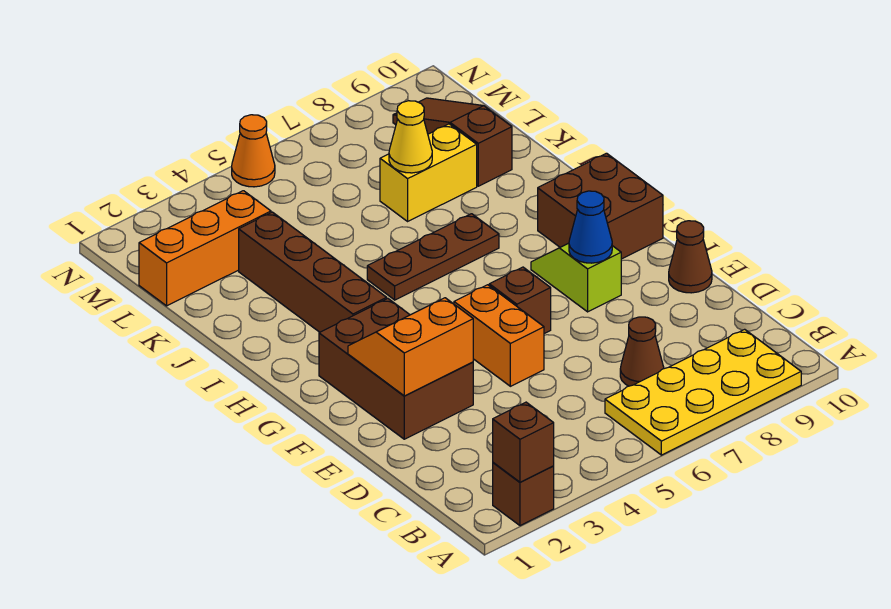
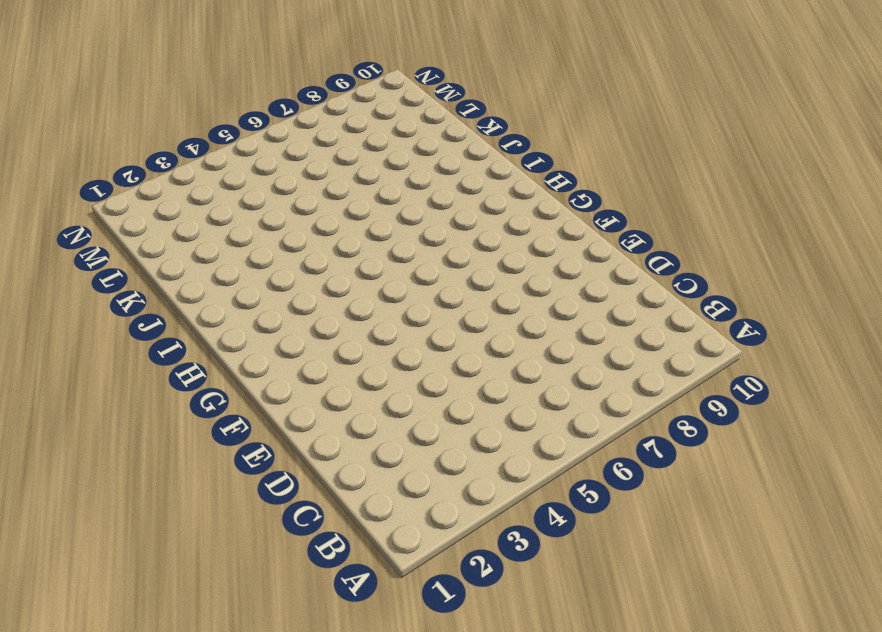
none -> brown 1x1 brick [493,463,554,526]
none -> yellow 2x4 plate [605,329,801,455]
none -> brown 1x1 cone [620,317,664,386]

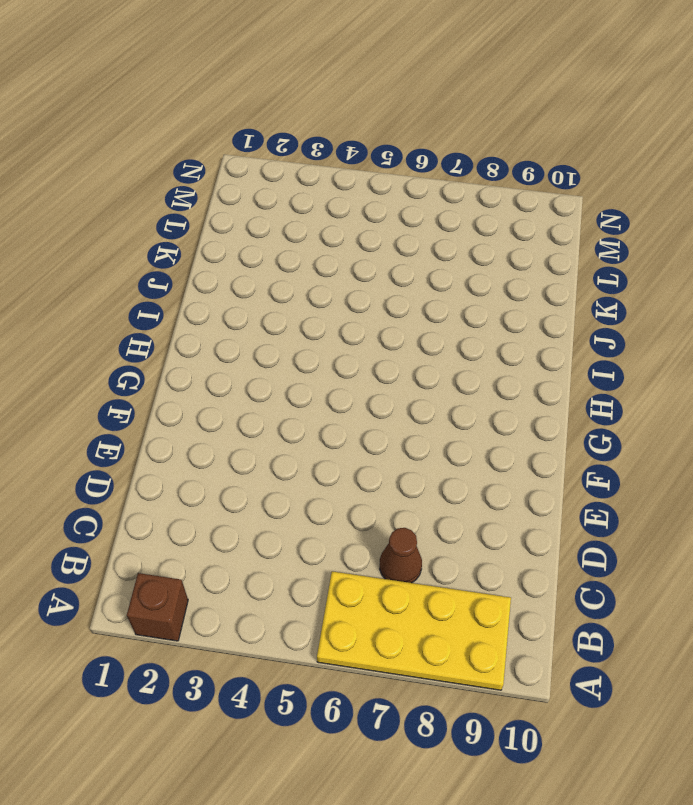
none -> brown 2x3 brick [319,299,473,439]
none -> orange 1x2 brick [454,285,544,386]
none -> brown 1x1 cone [669,221,712,293]

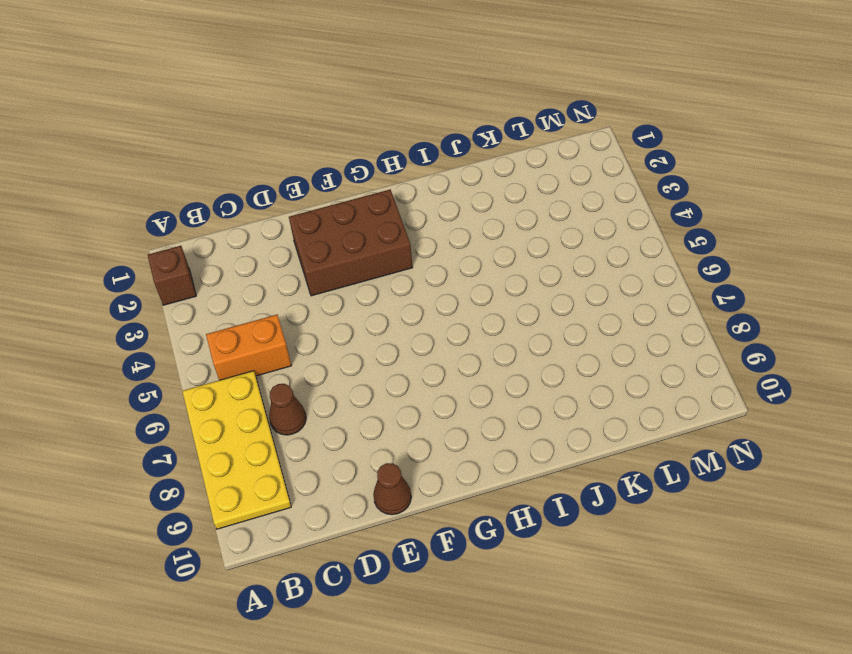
orange 1x2 brick [206,315,292,380] -> orange 1x2 brick moved to [454,285,544,386]
none -> brown 1x1 brick [489,267,551,334]
none -> lime 1x2 slope [531,243,621,312]
none -> brown 2x2 brick [538,153,663,259]

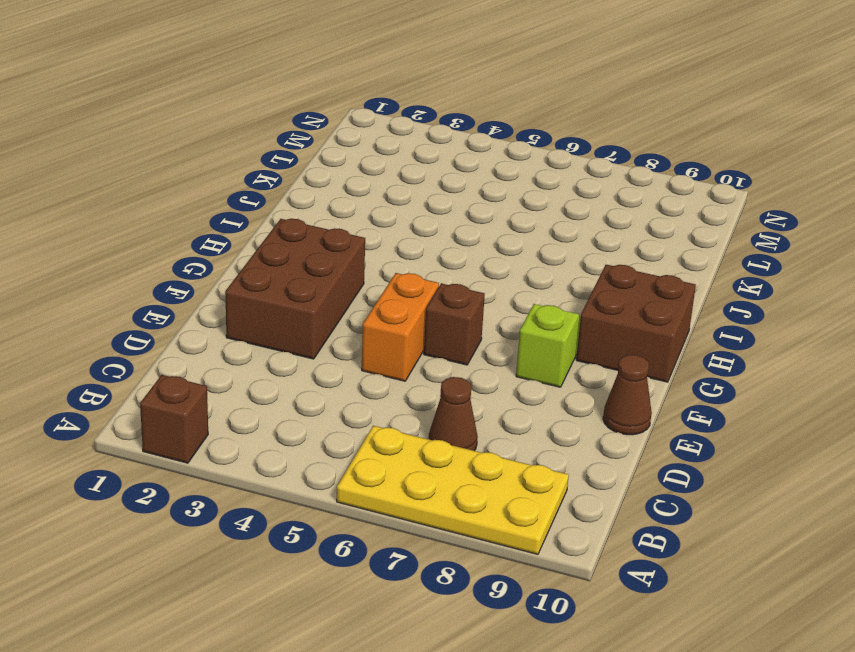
none -> brown 1x4 brick [239,212,387,332]
none -> brown 1x3 plate [367,214,499,300]
none -> yellow 1x2 brick [380,124,477,221]

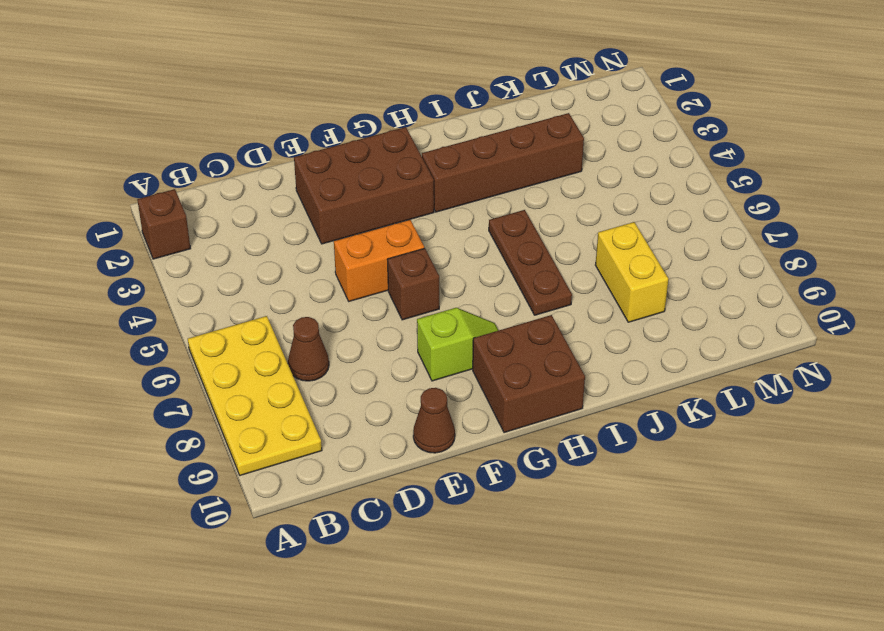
none -> brown 1x3 slope [393,98,512,186]
none -> orange 1x3 brick [139,191,271,306]
none -> orange 1x1 cone [232,115,275,187]

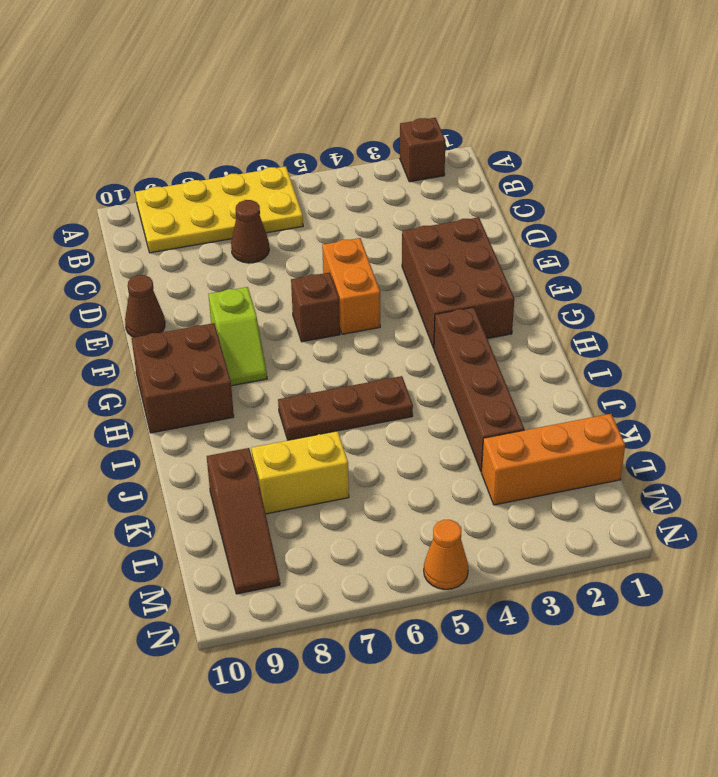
none -> brown 1x1 brick [493,402,554,482]
none -> orange 2x2 slope [348,298,473,396]
none -> blue 1x1 cone [569,191,612,263]

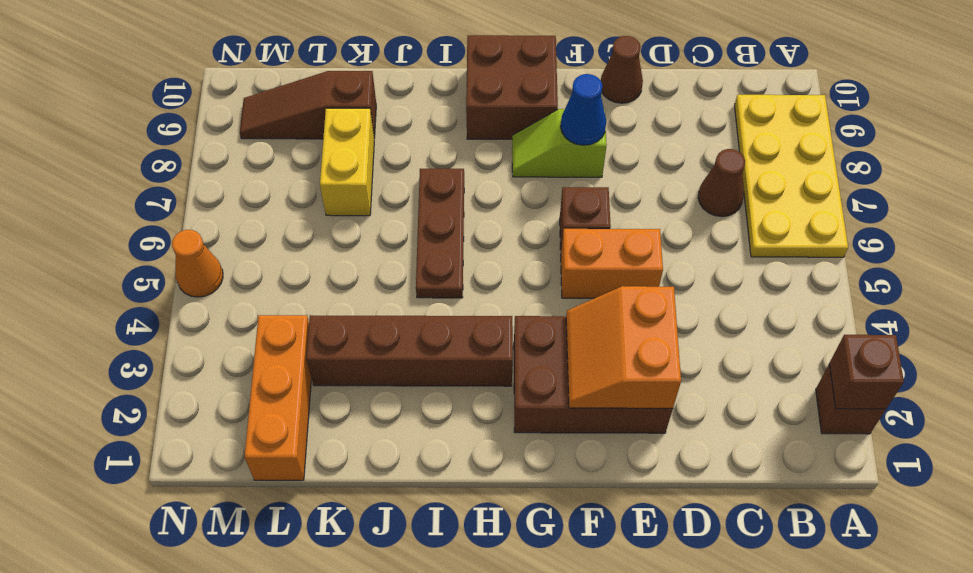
none -> yellow 1x1 cone [389,101,432,173]

